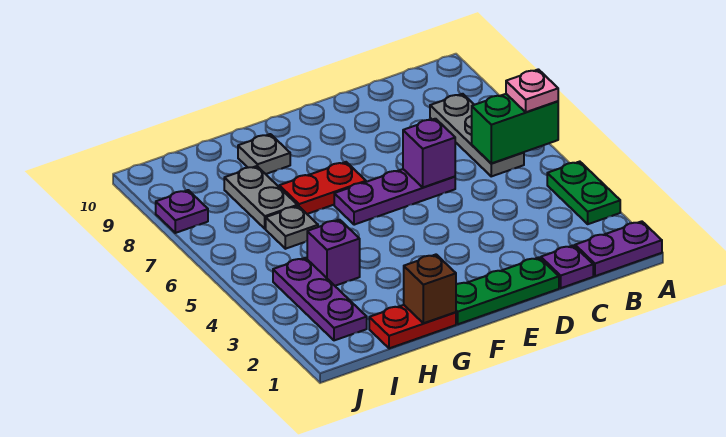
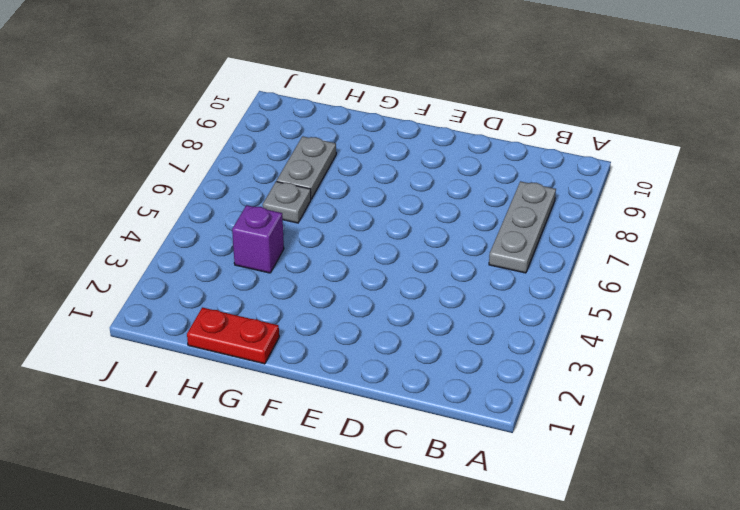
none -> purple 1x2 plate [575,221,662,276]
none -> green 1x2 plate [547,162,620,224]
none -> purple 1x1 plate [541,245,593,288]

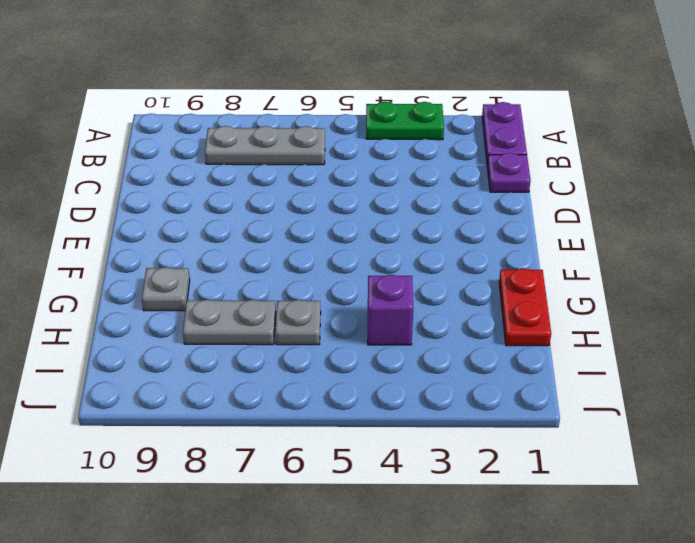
none -> green 1x3 plate [456,258,559,324]
none -> purple 1x3 plate [334,169,455,225]
none -> red 1x2 plate [279,162,366,214]

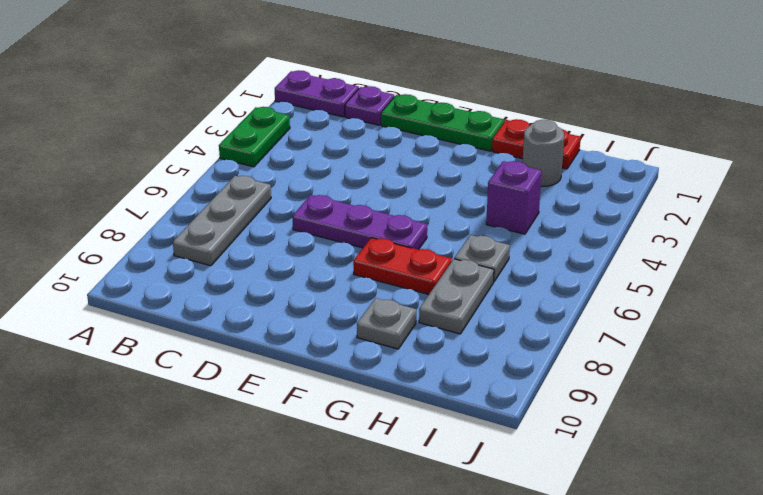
grey 1x1 round brick [522,120,564,186] -> none
none -> purple 1x3 plate [273,258,367,340]
none -> purple 1x1 plate [156,190,208,233]
none -> green 1x2 brick [472,94,558,163]

